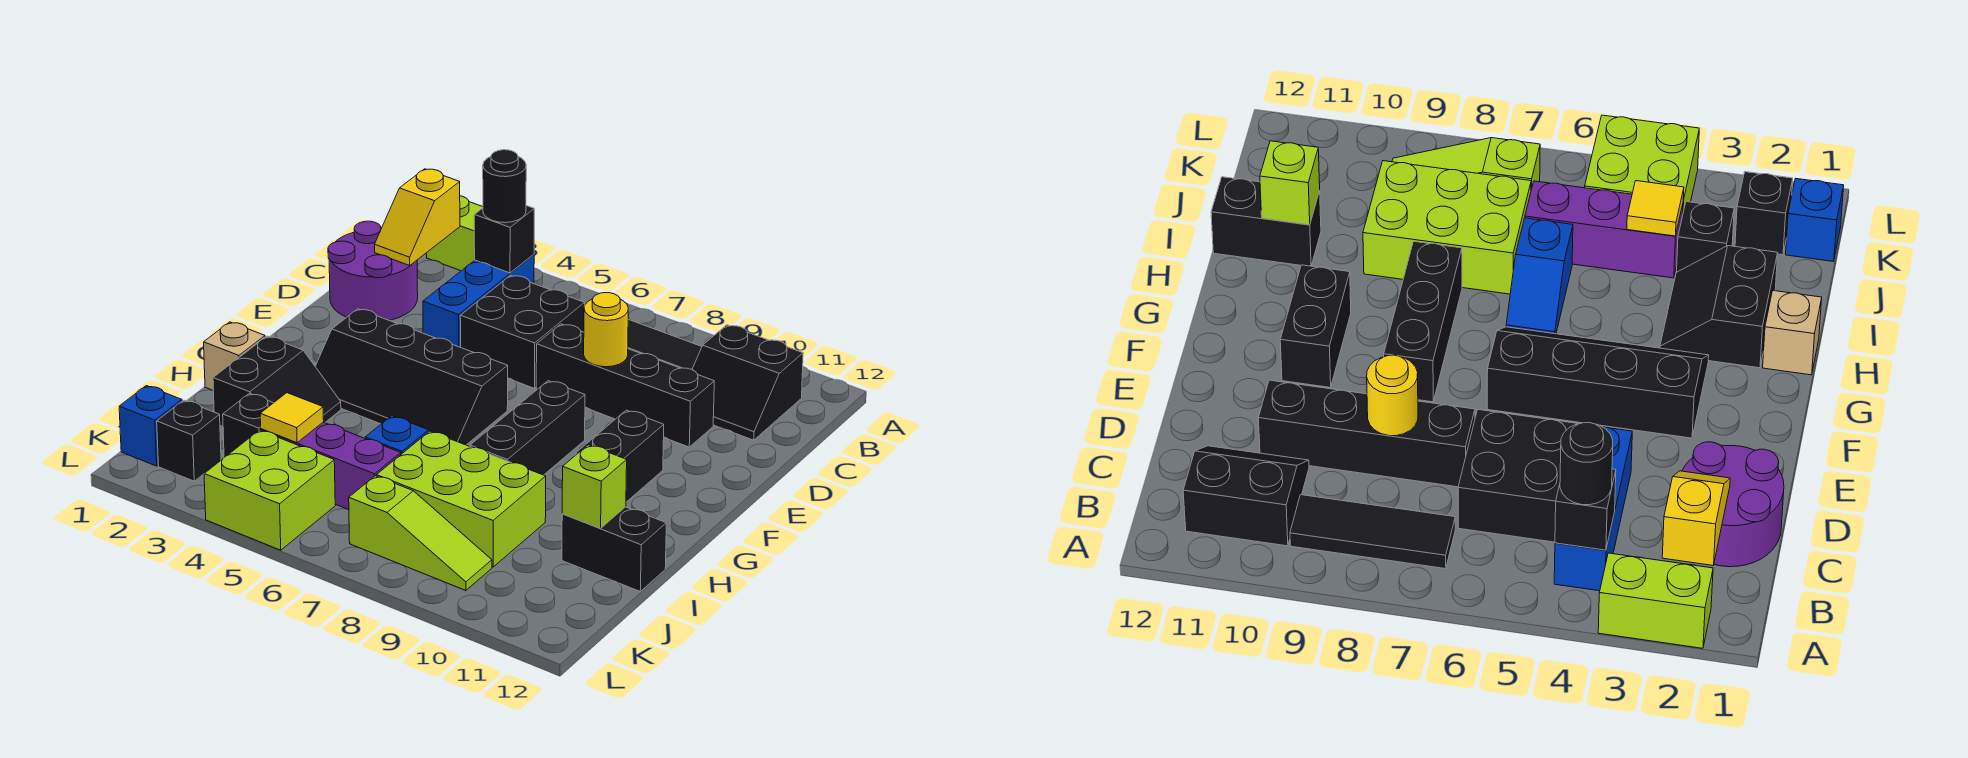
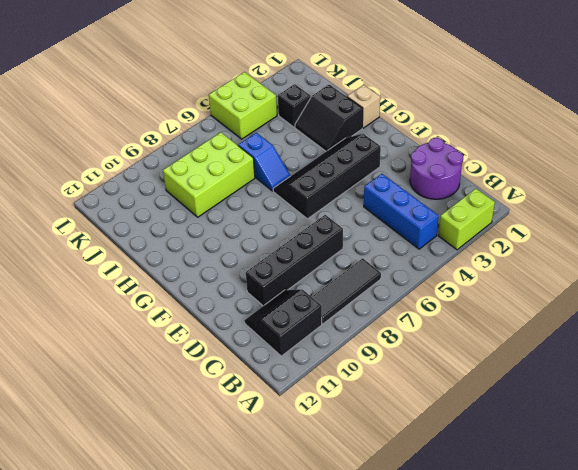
none -> black 2x2 brick [460,275,585,388]
none -> black 1x3 brick [470,381,585,475]
none -> black 1x2 brick [575,410,664,502]

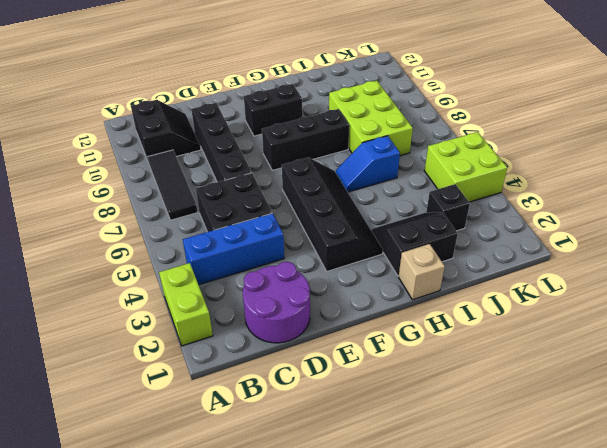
none -> black 1x2 brick [562,507,666,591]
none -> purple 1x3 brick [261,422,401,510]
none -> blue 1x1 brick [119,386,182,466]

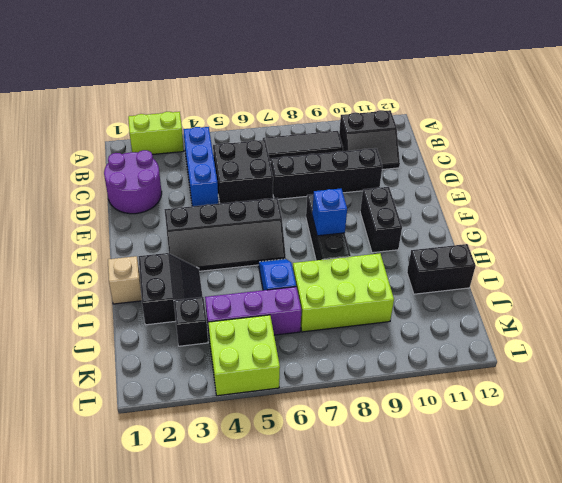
blue 1x1 brick [312,189,347,236] -> blue 1x1 brick moved to [119,386,182,466]
none -> black 1x1 brick [157,400,221,481]
none -> lime 1x3 slope [349,476,492,590]
none -> yellow 1x2 slope [375,169,460,265]

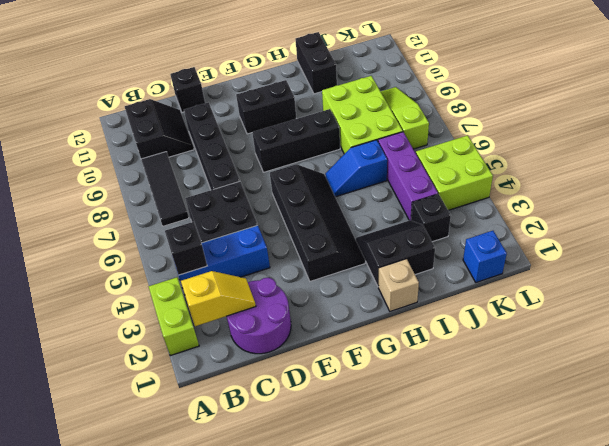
black 1x1 brick [170,67,205,112] -> black 1x1 brick moved to [157,400,221,481]
none -> yellow 1x1 round brick [584,293,628,367]
none -> lime 1x1 brick [562,445,627,528]
none -> yellow 1x1 tile [260,393,324,443]

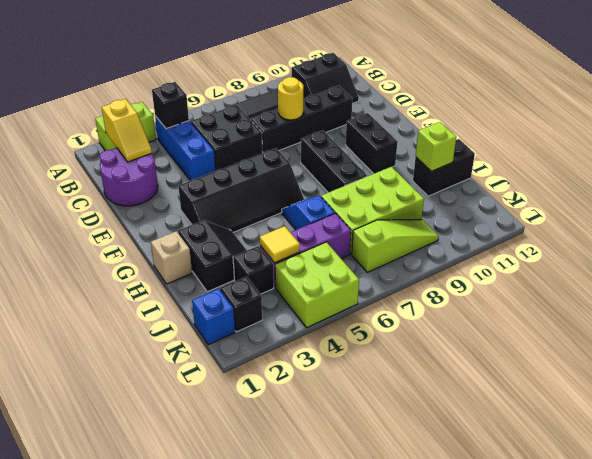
none -> black 1x1 round brick [483,150,526,223]

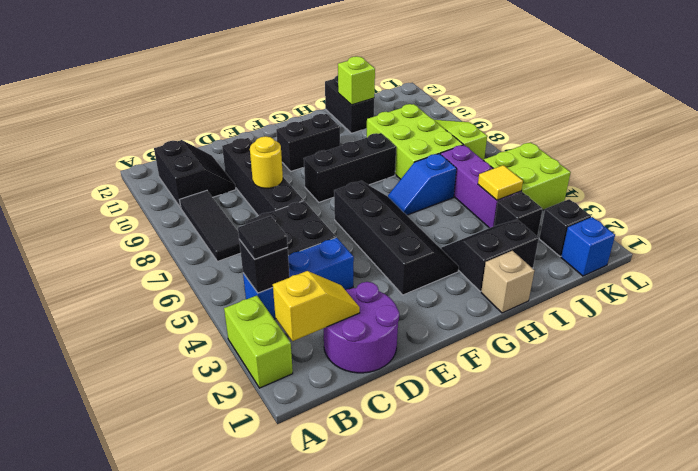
black 1x1 tile [238,216,288,259] -> black 1x1 round brick [483,150,526,223]

